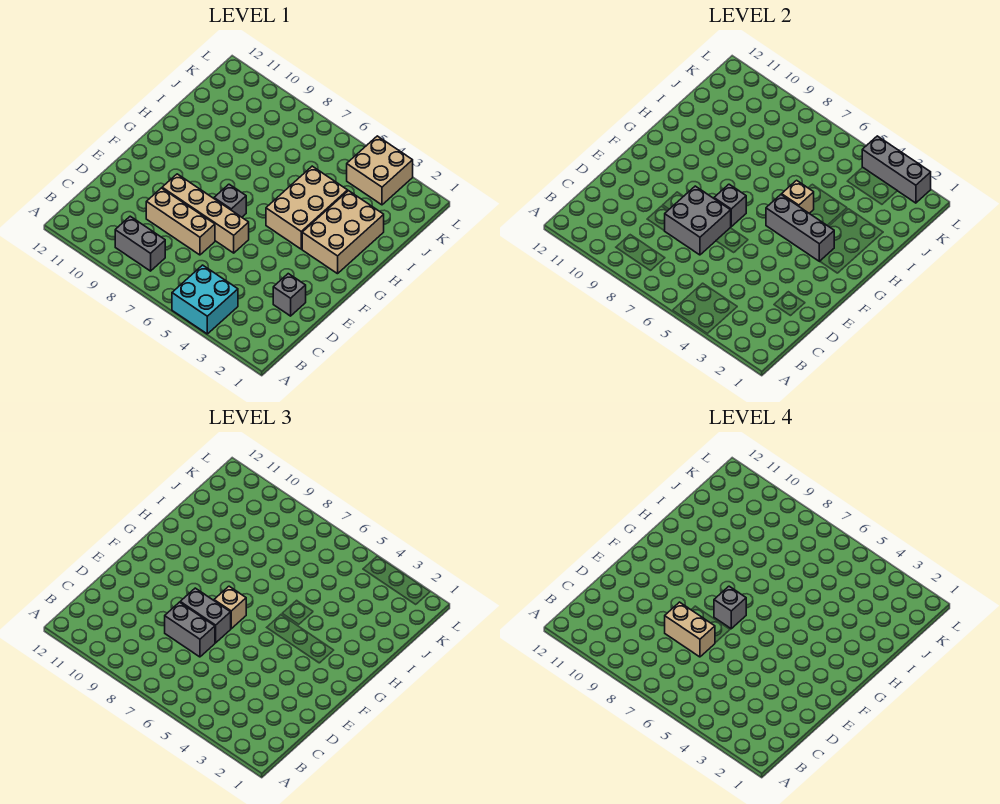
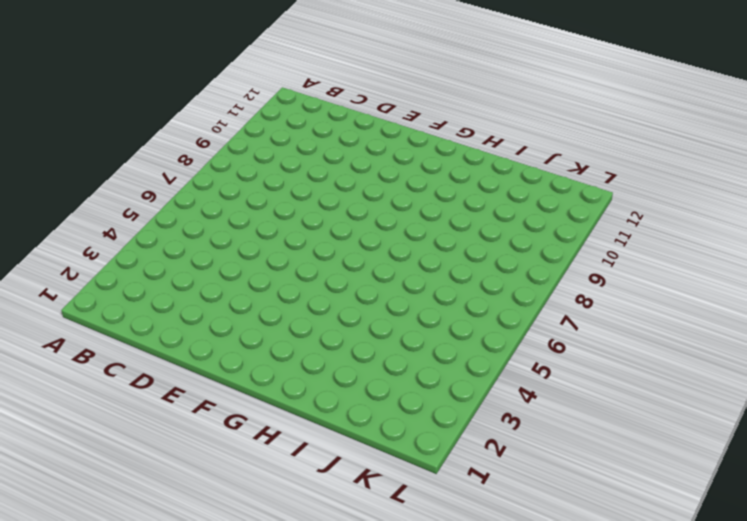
none -> cyan 2x2 brick [172,265,238,334]
none -> grey 1x2 brick [115,216,165,271]
none -> grey 1x1 brick [273,274,306,316]

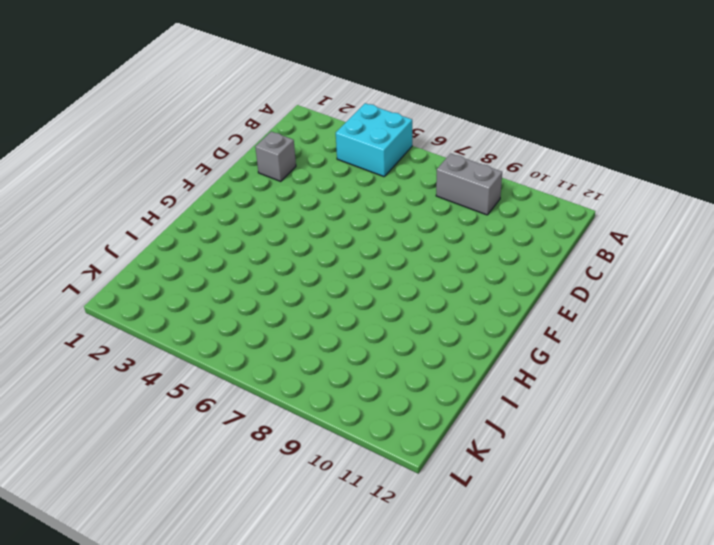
none -> tan 1x3 brick [146,188,215,255]
none -> tan 1x4 brick [162,174,249,253]
none -> grey 1x1 brick [214,184,246,217]

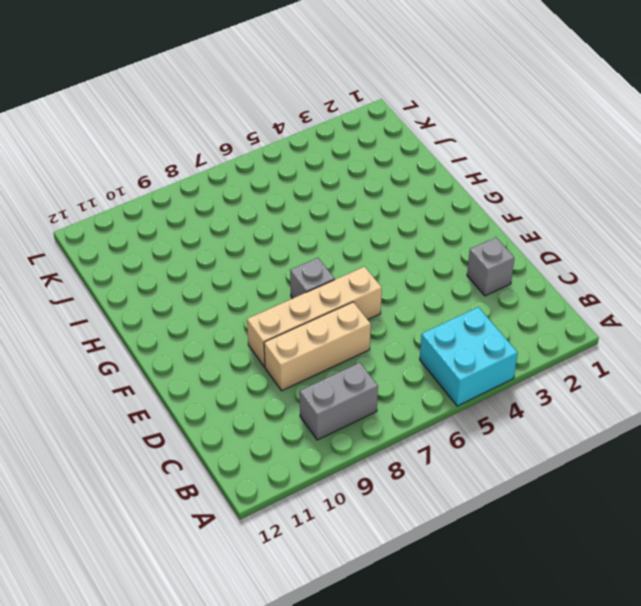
none -> tan 2x3 brick [302,191,384,274]
none -> tan 2x3 brick [266,166,348,249]
none -> tan 2x2 brick [347,136,413,205]

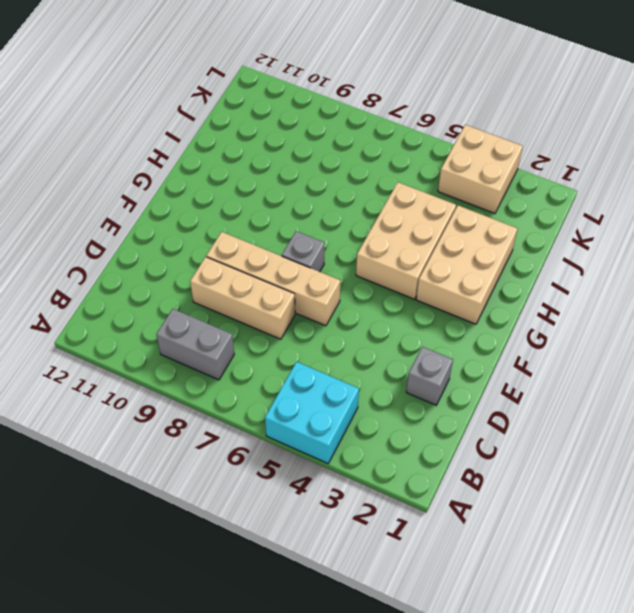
none -> grey 2x2 brick [665,186,731,255]
none -> grey 1x1 brick [714,184,746,227]
none -> grey 1x3 brick [766,195,834,261]

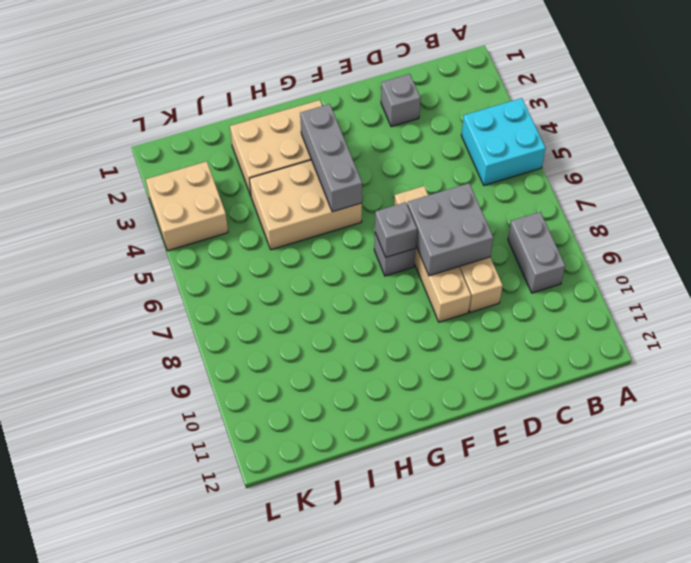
none -> tan 1x1 brick [782,180,814,213]
none -> grey 1x3 brick [862,136,931,203]
none -> grey 1x2 brick [165,602,215,657]

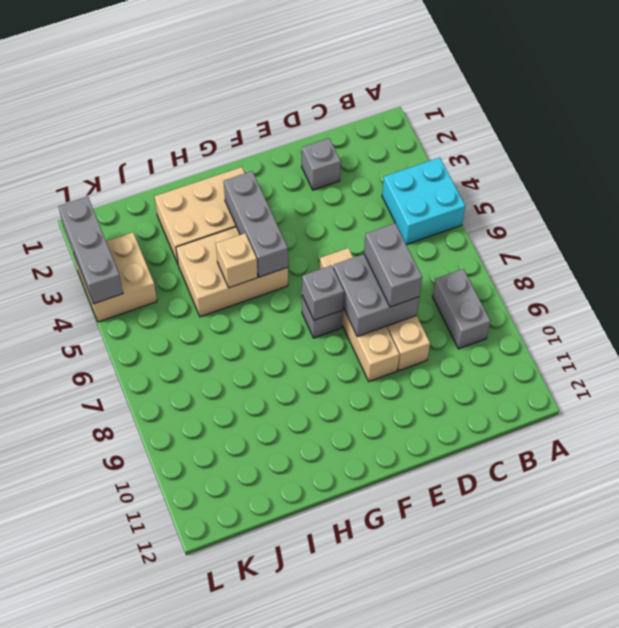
none -> grey 1x2 brick [180,588,231,643]
none -> tan 1x1 brick [214,586,246,629]
none -> tan 1x2 brick [665,602,715,657]

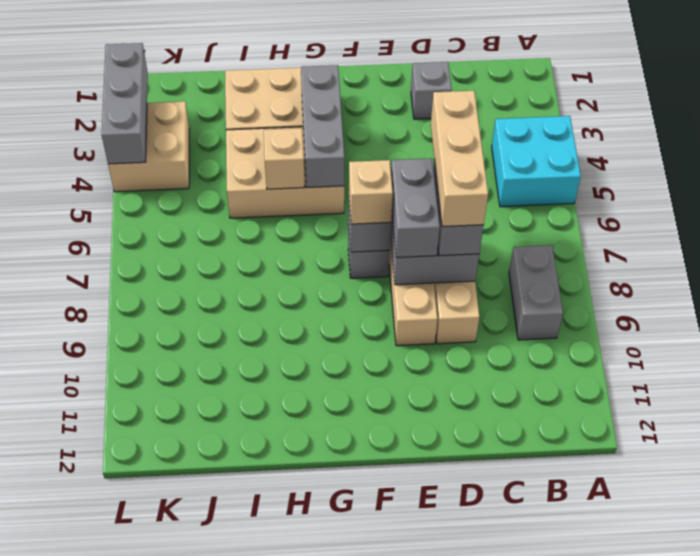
tan 1x3 brick [431,91,488,227] -> tan 1x2 brick [665,602,715,657]
none -> grey 1x1 brick [714,586,746,629]

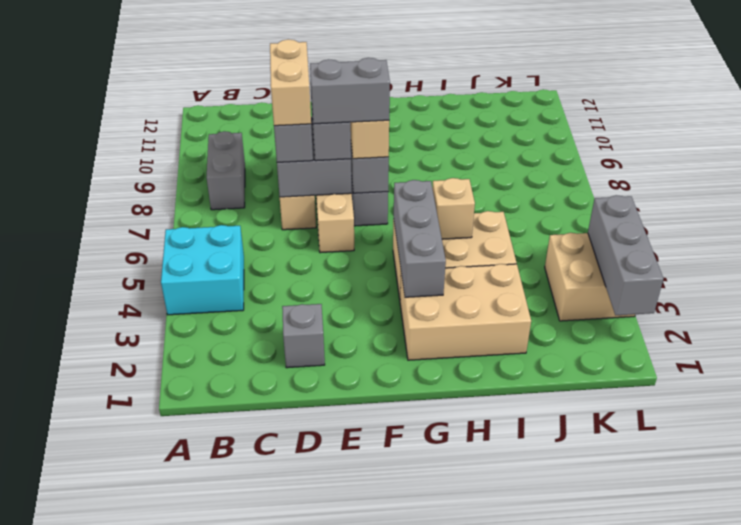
grey 1x2 brick [310,58,390,124] -> grey 1x1 brick [714,586,746,629]

